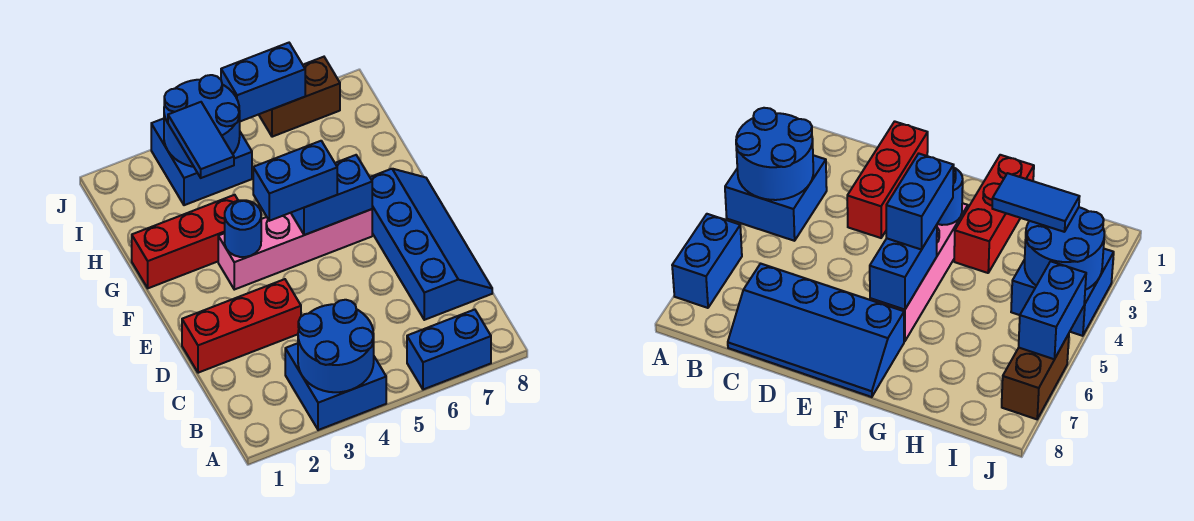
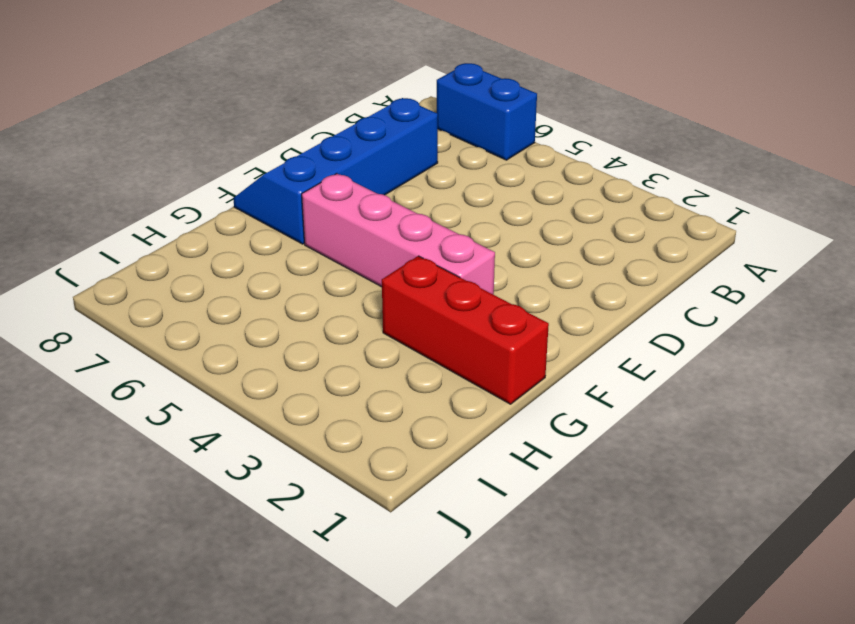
none -> blue 2x2 brick [285,343,386,430]
none -> red 1x3 brick [182,279,301,373]
none -> blue 2x2 brick [151,119,252,205]

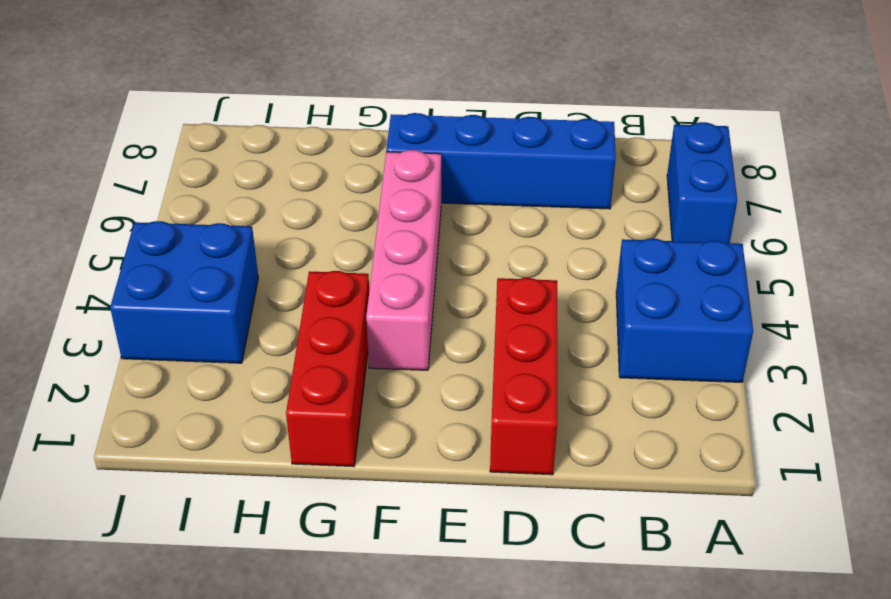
none -> brown 1x2 brick [259,57,340,137]
none -> blue 2x2 round brick [298,300,374,392]
none -> blue 1x1 round brick [225,200,261,257]

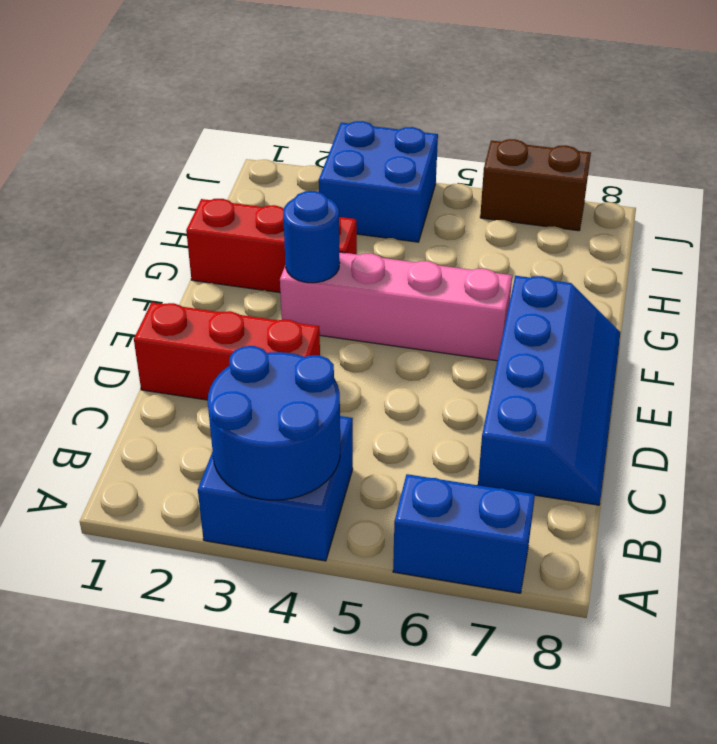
none -> blue 1x2 brick [291,155,372,235]
none -> blue 2x2 round brick [164,75,240,167]
none -> blue 1x2 brick [221,43,305,121]

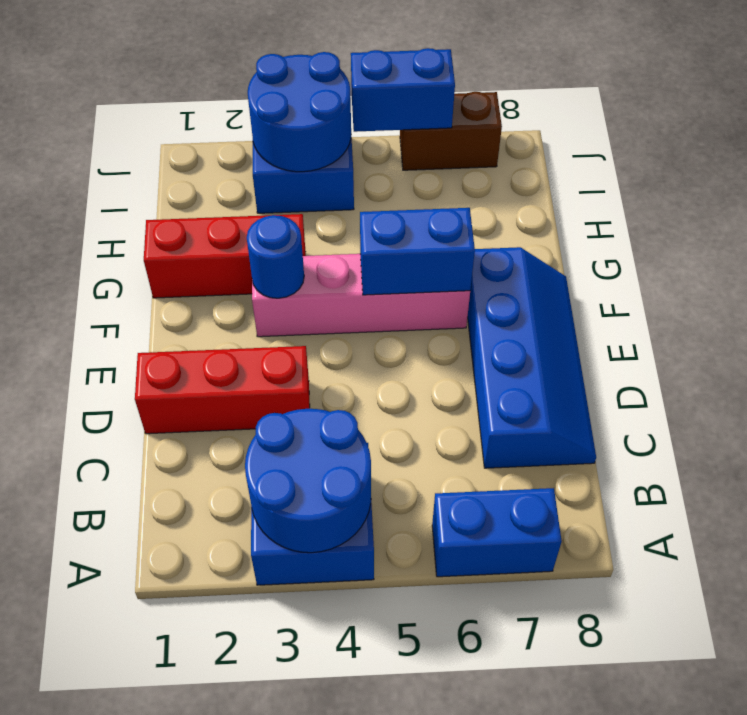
none -> blue 1x2 brick [253,141,337,221]
none -> blue 1x2 tile [168,102,234,178]

